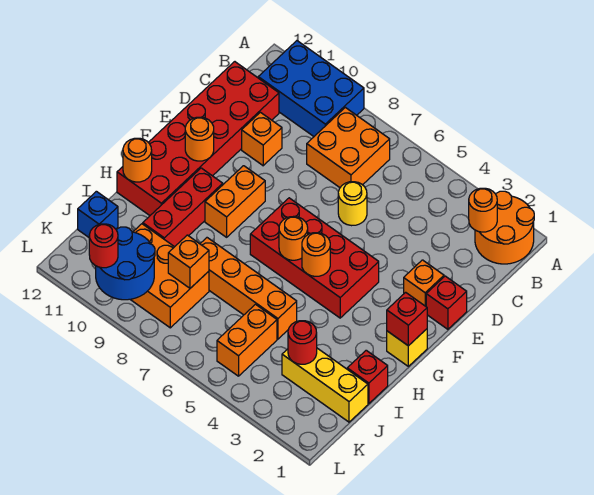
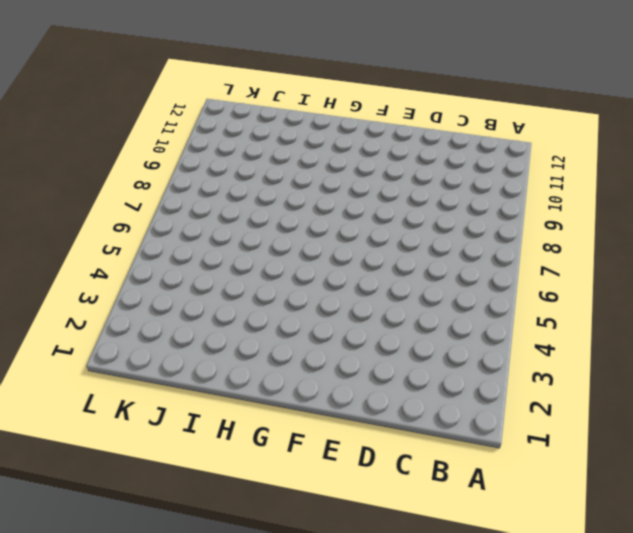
none -> orange 2x2 round brick [475,191,534,264]
none -> blue 2x3 brick [258,41,364,136]
none -> orange 2x2 brick [307,107,390,187]

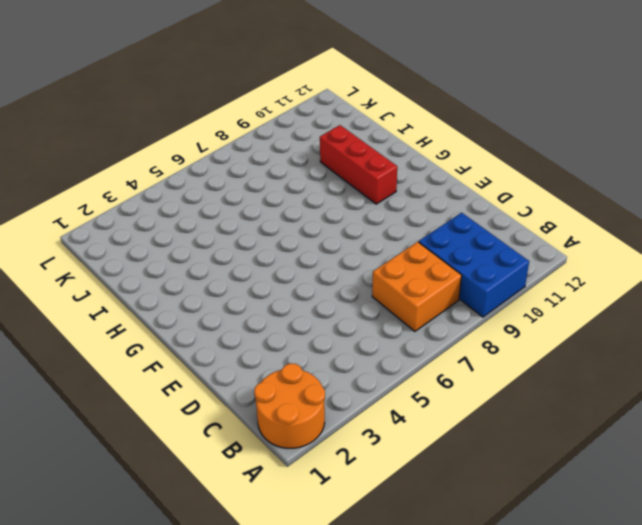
blue 2x3 brick [419,213,529,317] -> blue 2x3 brick turned to [258,41,364,136]
none -> red 2x6 brick [117,62,279,215]
none -> yellow 1x1 round brick [338,182,367,226]
none -> orange 1x1 brick [242,112,282,166]

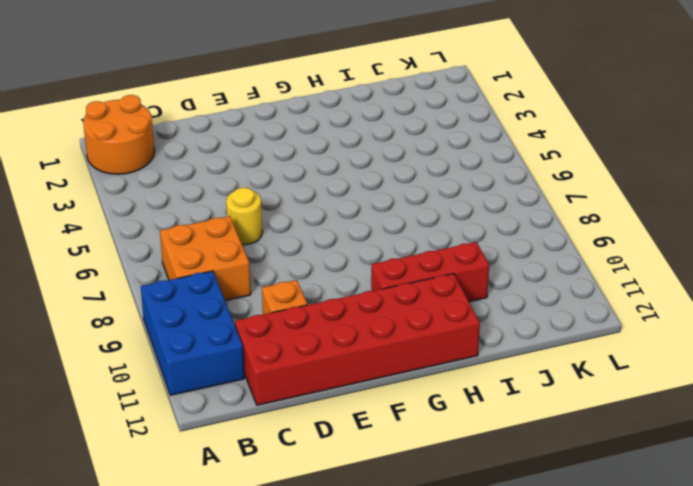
none -> red 1x1 brick [426,276,467,329]
none -> orange 1x1 brick [404,260,444,306]
none -> red 2x4 brick [250,198,379,318]

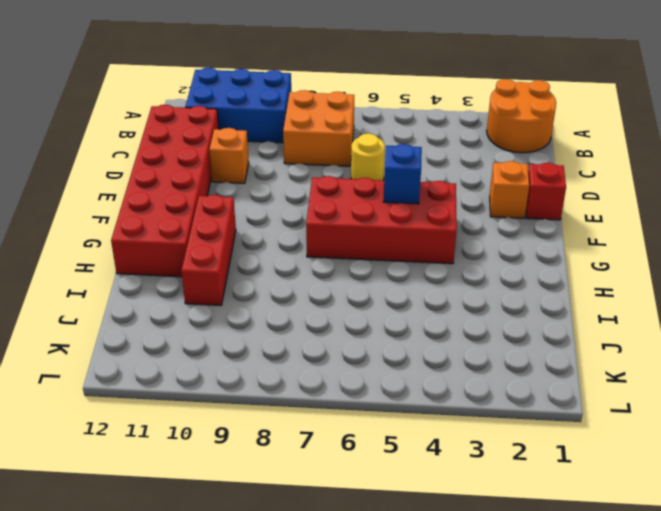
blue 1x1 brick [383,144,422,204] -> blue 1x1 brick moved to [78,191,118,237]
none -> orange 1x2 brick [205,166,265,237]
none -> yellow 1x1 brick [387,329,427,366]
none -> red 1x1 brick [347,350,388,404]

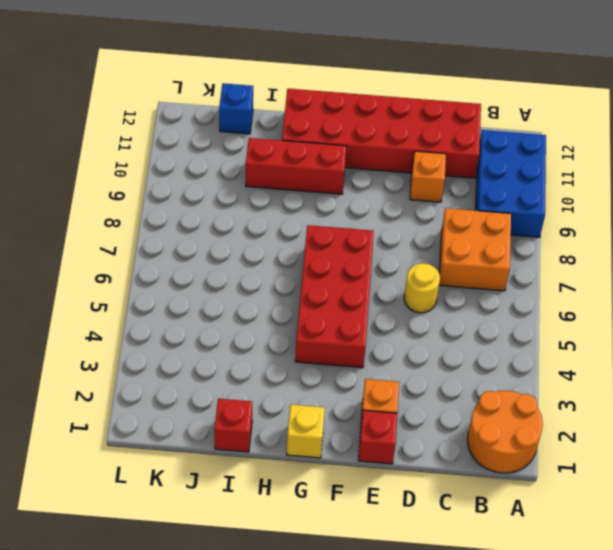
none -> orange 1x2 brick [205,166,265,237]
none -> orange 1x4 brick [200,238,297,339]
none -> yellow 1x3 brick [282,348,368,422]

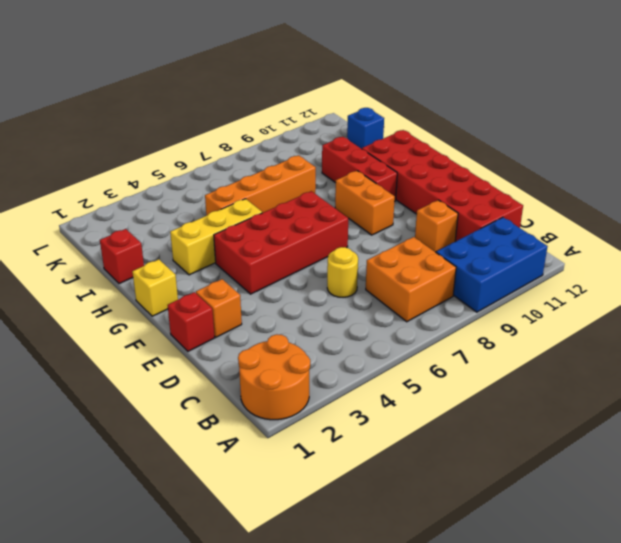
yellow 1x3 brick [170,199,262,275] -> yellow 1x3 brick moved to [282,348,368,422]
none -> orange 1x2 brick [217,304,277,376]
none -> orange 2x3 brick [130,224,209,328]
none -> orange 1x1 round brick [469,188,497,232]

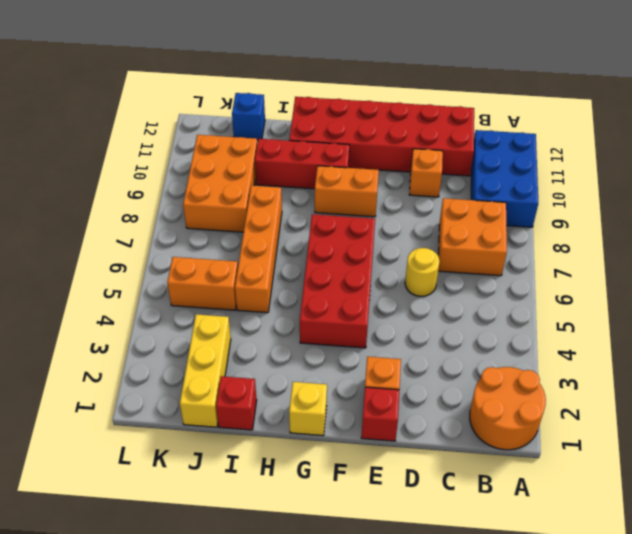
none -> orange 1x1 round brick [469,188,497,232]
none -> orange 1x1 round brick [185,117,214,161]
none -> red 1x1 brick [387,292,427,346]

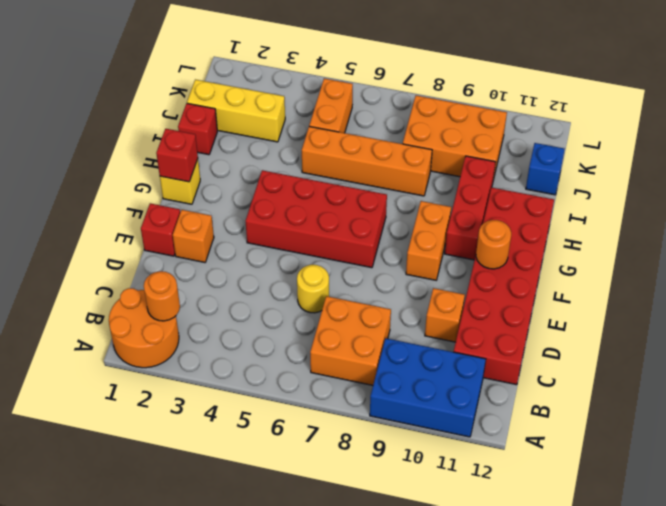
none -> orange 1x1 round brick [302,233,330,276]
none -> orange 1x1 round brick [279,216,308,260]
none -> orange 1x1 round brick [123,138,152,182]

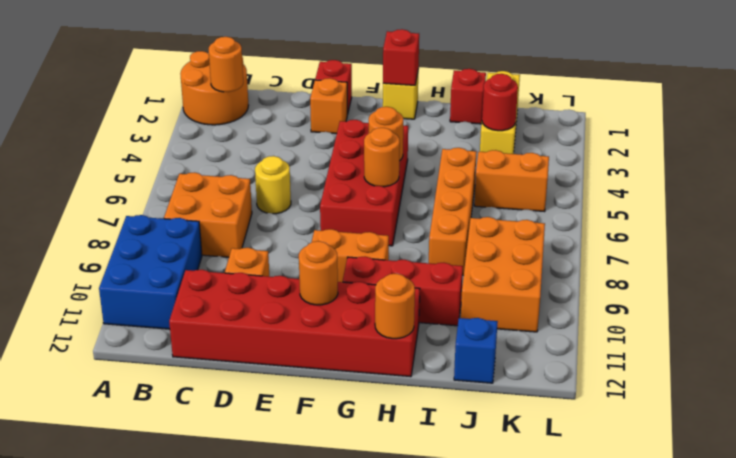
none -> orange 1x1 brick [168,235,209,288]
none -> blue 2x2 round brick [96,227,155,300]
none -> red 1x1 round brick [89,224,118,268]

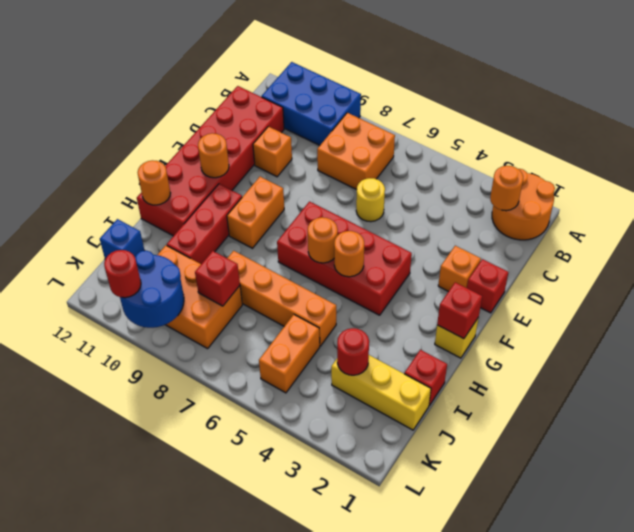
red 1x1 brick [195,251,240,306] -> orange 1x1 brick [168,235,209,288]

